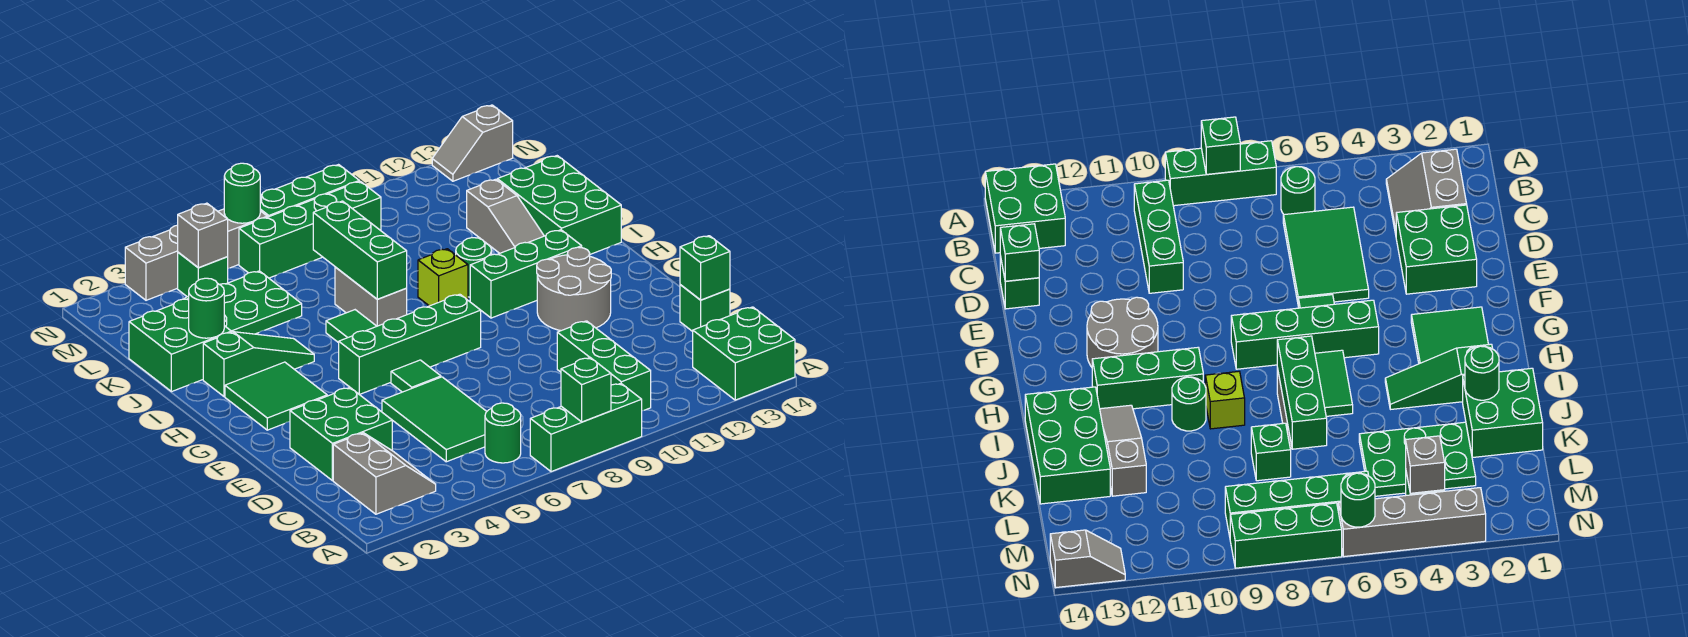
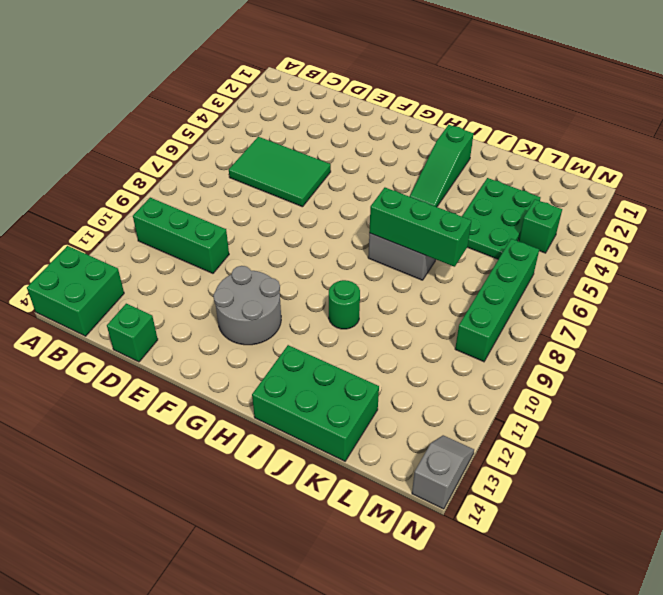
none -> green 1x3 brick [530,383,642,472]
none -> grey 2x2 slope [333,433,436,514]
none -> green 1x1 round brick [485,403,521,463]
none -> green 2x2 brick [290,388,392,481]

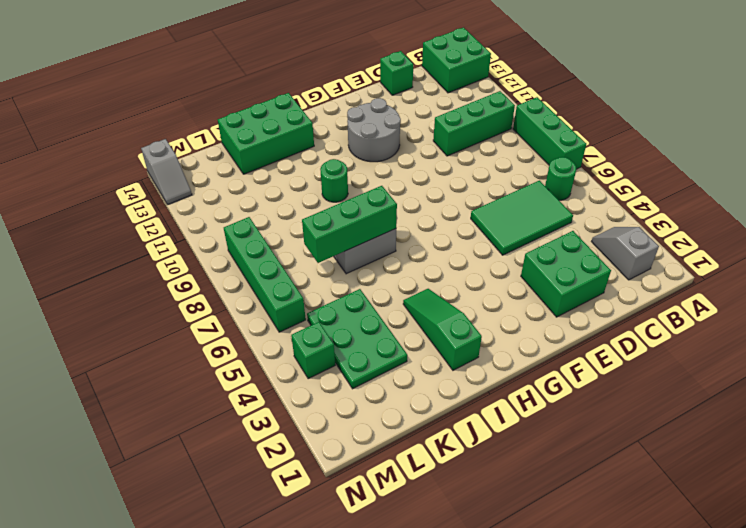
grey 1x2 slope [592,227,659,280] -> grey 2x2 slope [333,433,436,514]
none -> green 1x1 tile [391,360,441,392]
none -> green 2x2 tile [225,362,327,430]
none -> green 1x4 brick [339,294,481,395]
none -> green 1x2 tile [326,310,377,343]

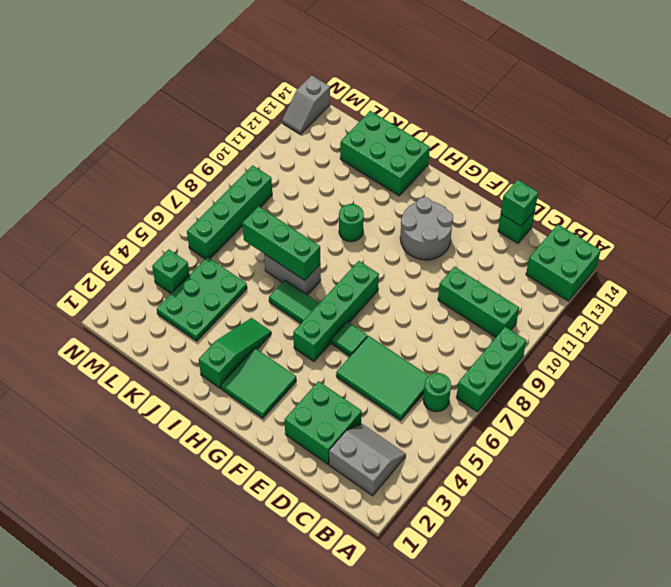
none -> green 1x3 brick [470,230,582,318]
none -> lime 1x1 brick [418,249,468,306]
none -> grey 1x3 slope [467,179,544,253]
none -> green 2x2 brick [129,298,231,392]

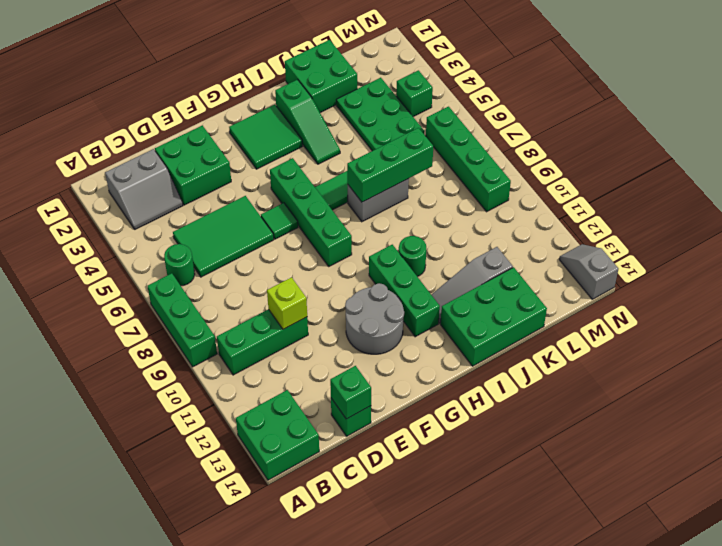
lime 1x1 brick [267,277,307,329] -> lime 1x1 brick moved to [418,249,468,306]
none -> green 1x1 brick [1251,423,1291,481]
none -> grey 1x4 brick [125,209,267,300]
none -> green 1x3 brick [260,165,359,217]
none -> green 1x1 brick [561,358,611,422]

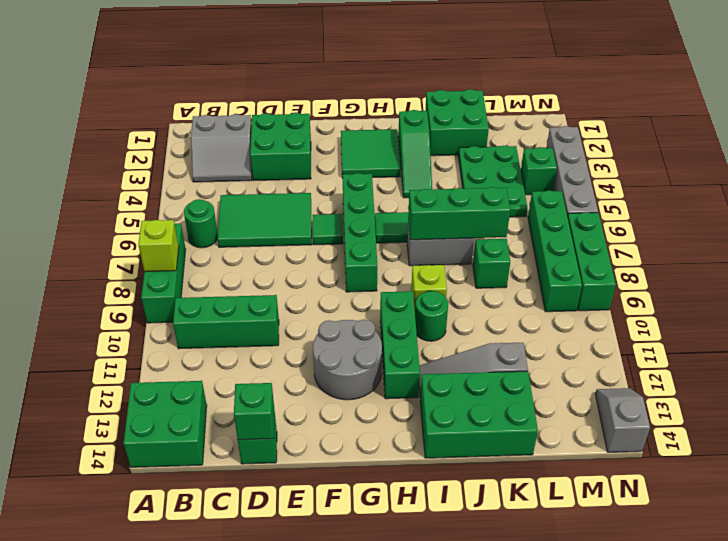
lime 1x1 brick [138,220,179,272] -> green 1x1 brick [561,358,611,422]
none -> green 1x1 round brick [189,278,224,338]
none -> grey 1x1 brick [178,203,228,268]
none -> green 1x1 round brick [224,163,260,223]

